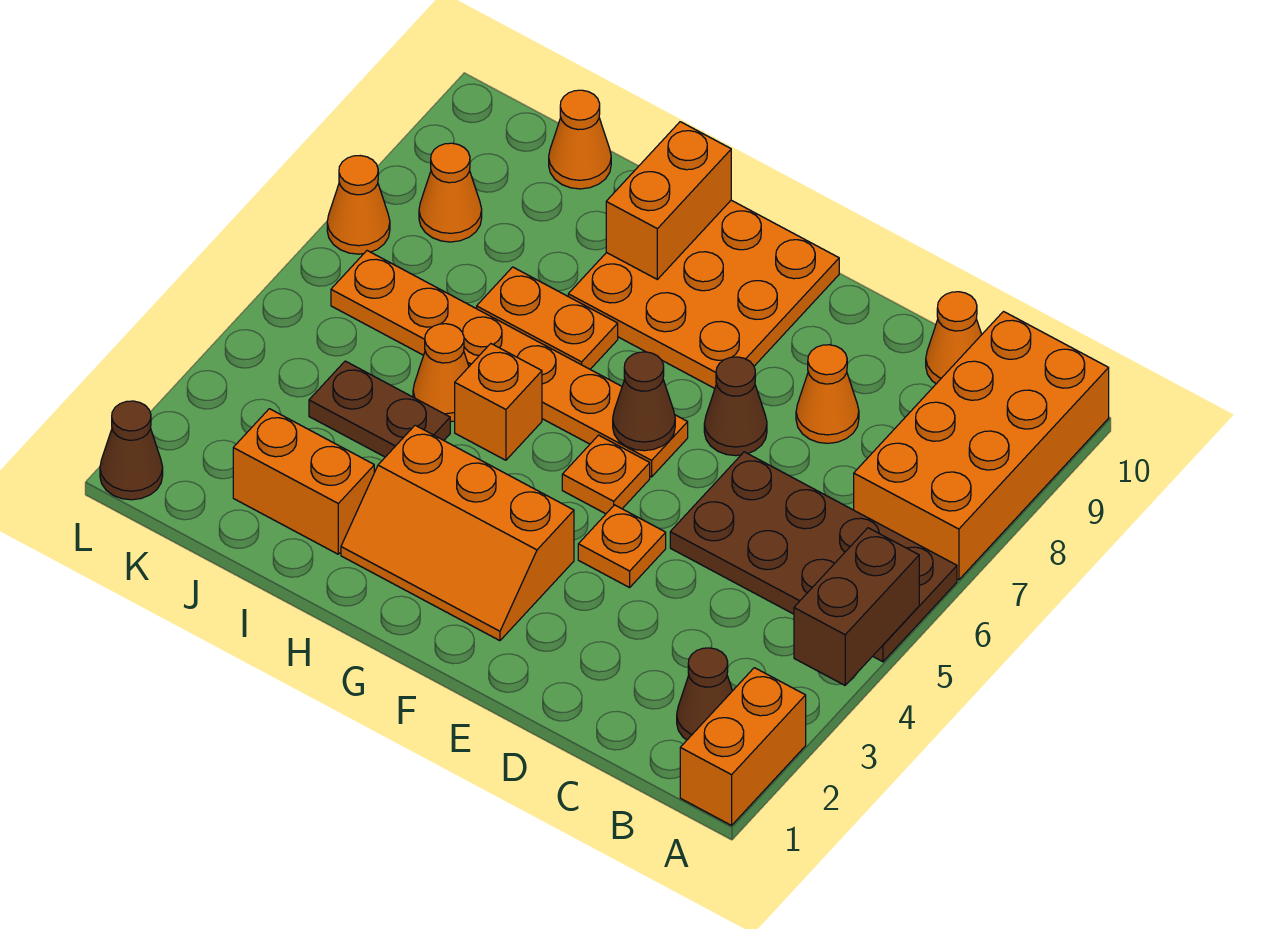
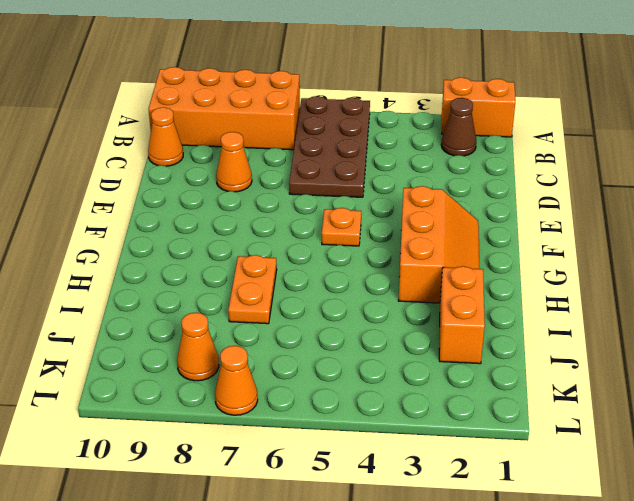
none -> orange 1x1 plate [578,505,666,588]
none -> brown 1x1 cone [704,357,767,456]
none -> orange 1x6 plate [331,251,688,477]

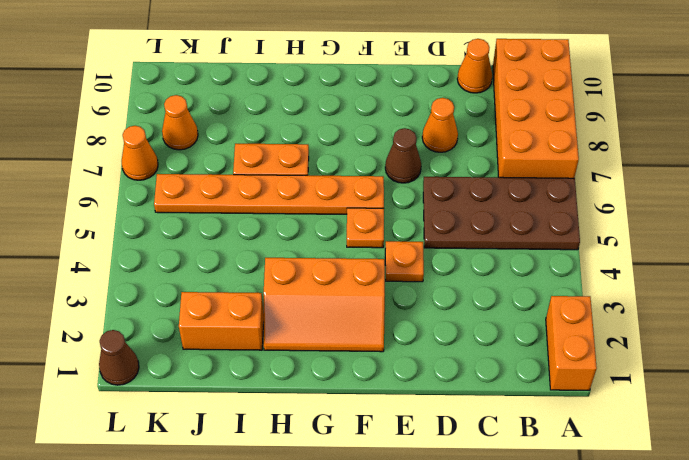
none -> brown 1x1 cone [677,648,732,740]
none -> orange 3x3 plate [568,200,839,388]
none -> orange 1x1 brick [455,344,542,460]

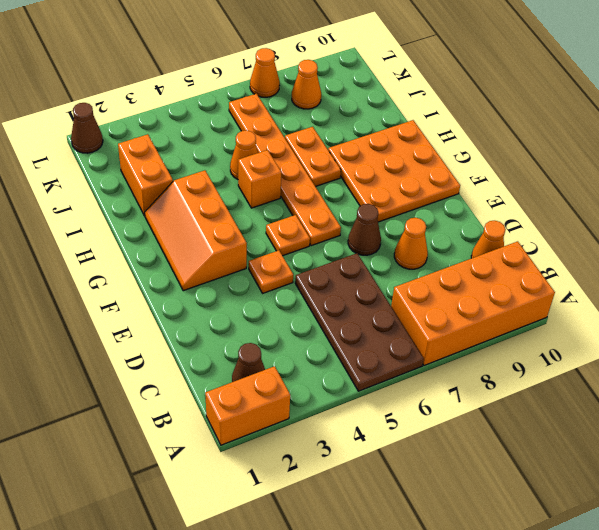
none -> brown 1x2 plate [309,361,450,457]
none -> orange 1x1 cone [549,90,611,189]
none -> brown 1x2 brick [794,528,919,685]

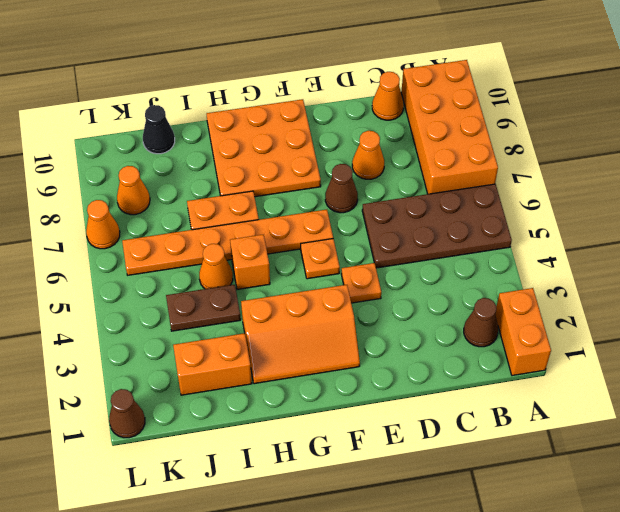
black 1x1 cone [143,105,175,154] -> orange 1x1 cone [549,90,611,189]
none -> brown 1x2 brick [794,528,919,685]
none -> brown 1x1 cone [613,352,675,451]
none -> orange 1x2 brick [606,122,731,279]

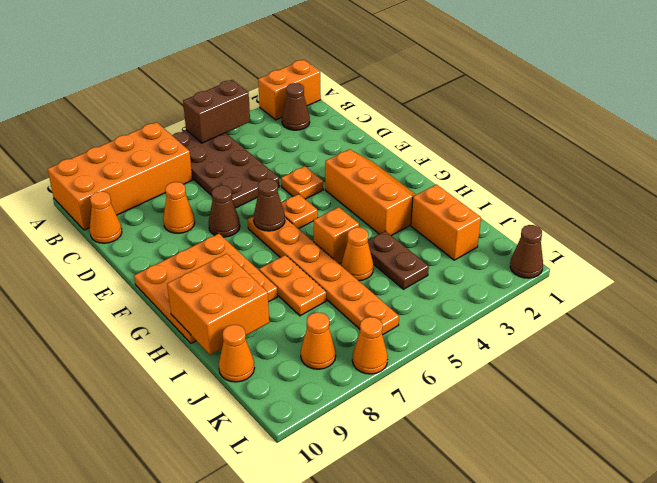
orange 2x2 brick [167,253,269,355] -> orange 1x2 brick [606,122,731,279]

